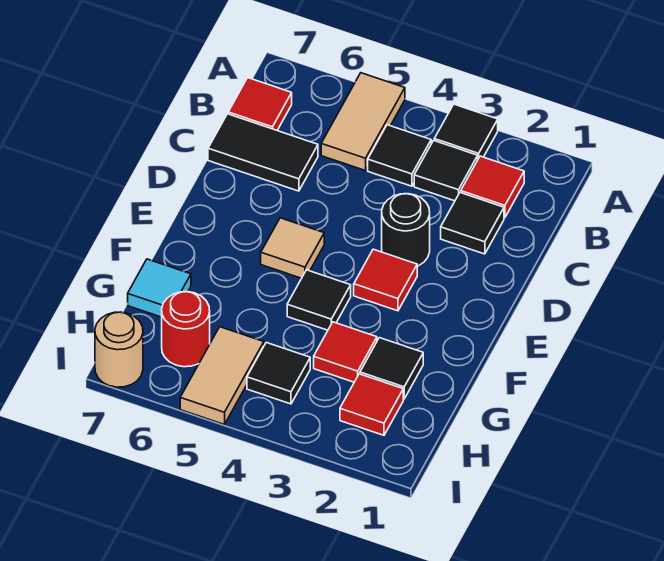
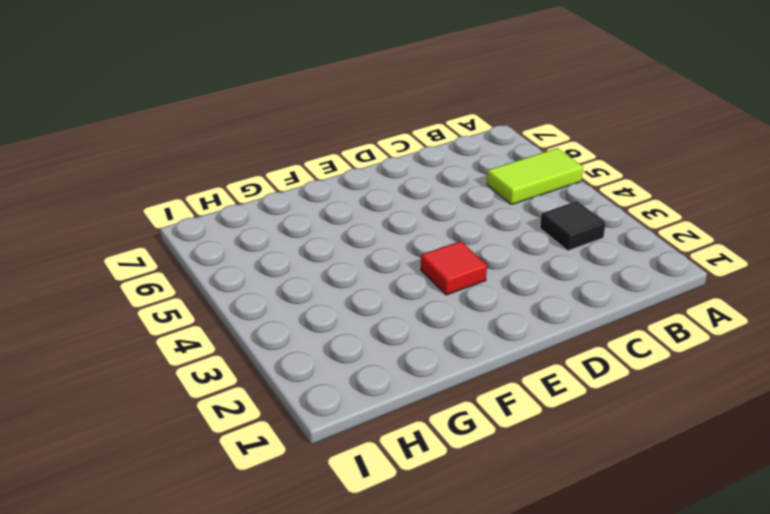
lime 1x2 tile [487,148,583,205] -> tan 1x2 tile [321,73,405,170]
none -> black 1x1 tile [434,104,498,159]
none -> red 1x1 tile [461,156,524,218]
none -> black 1x1 tile [368,125,431,186]

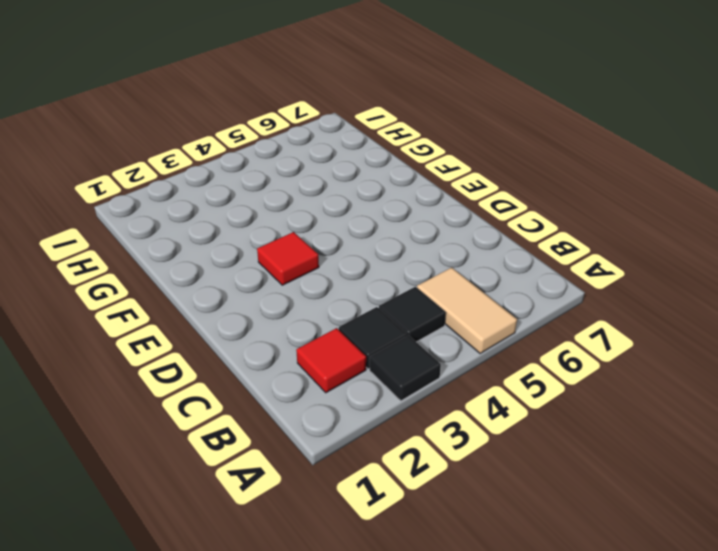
none -> red 1x1 tile [228,78,292,130]
none -> black 1x1 tile [441,192,504,254]
none -> black 1x2 tile [208,114,318,191]

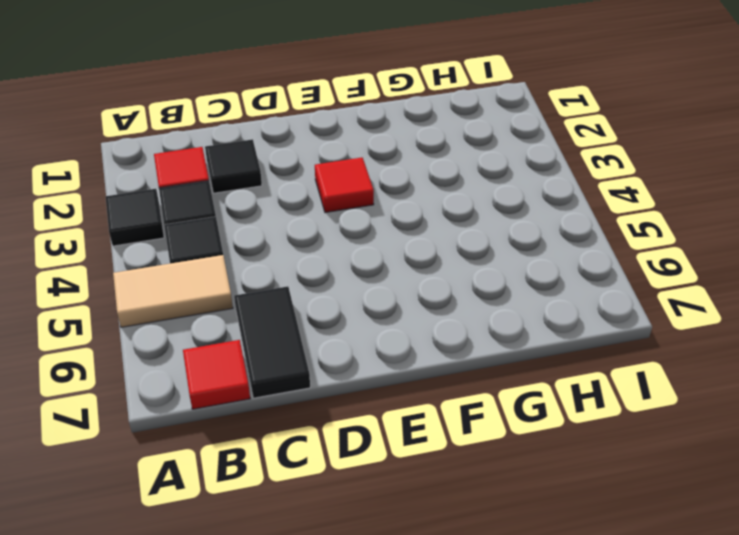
none -> black 1x1 round brick [382,194,430,266]
none -> tan 1x1 tile [261,218,324,278]
none -> black 1x1 tile [287,270,351,330]

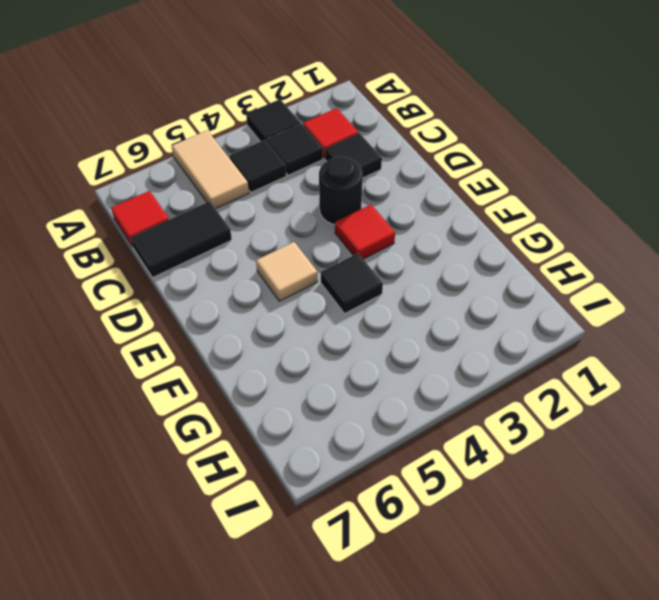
none -> black 1x1 tile [360,338,423,399]
none -> red 1x1 tile [314,322,377,382]
none -> cyan 1x1 tile [128,259,191,317]

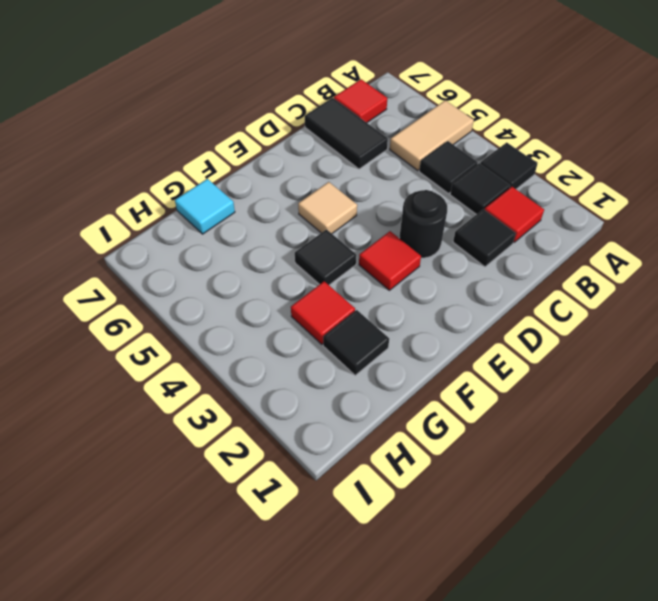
none -> red 1x1 tile [340,374,403,435]
none -> black 1x1 tile [247,342,310,404]
none -> tan 1x2 tile [180,327,264,424]

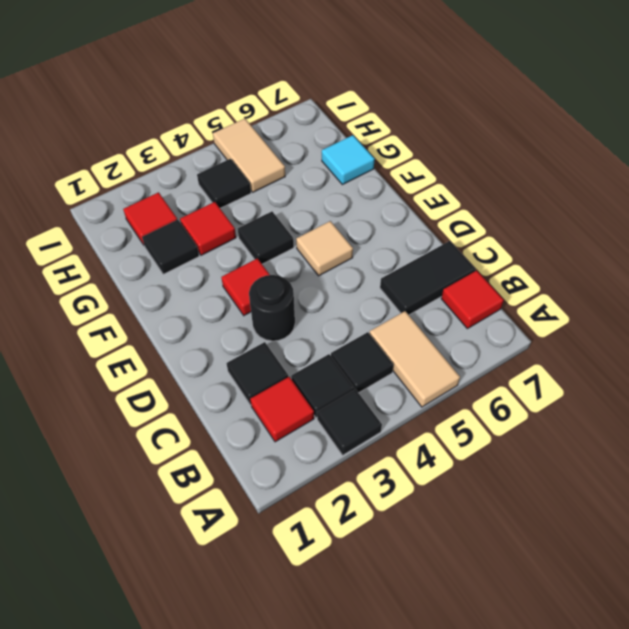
none -> red 1x1 round brick [162,292,210,367]
none -> tan 1x1 round brick [95,312,143,387]

